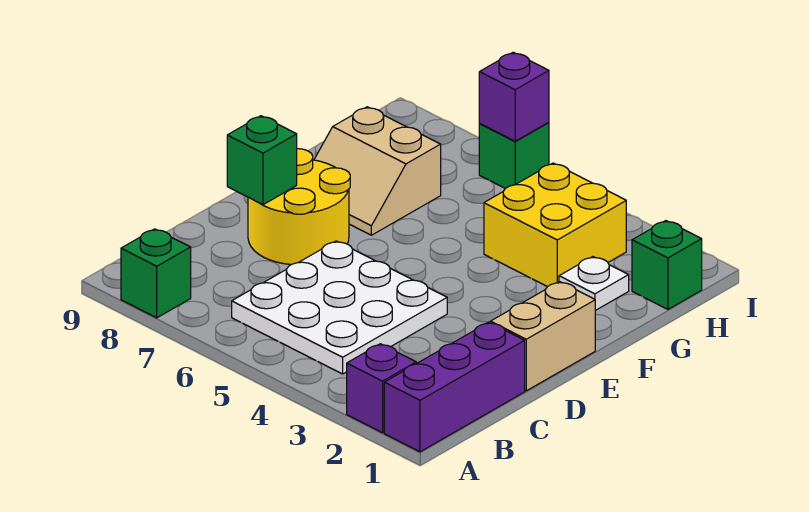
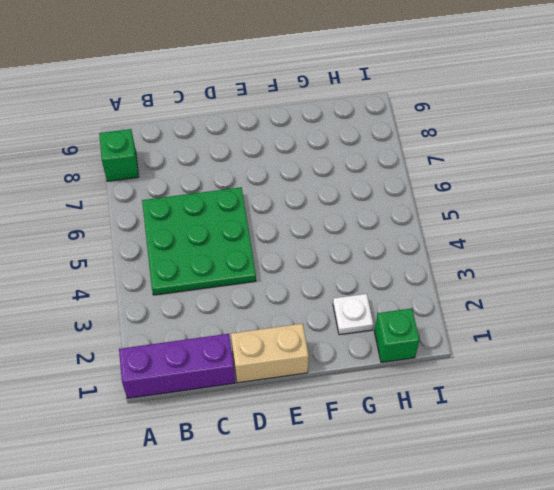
green 3x3 plate [142,187,256,295] -> white 3x3 plate [232,241,447,374]
none -> purple 1x1 brick [347,344,416,433]
none -> yellow 2x2 round brick [248,149,350,265]
none -> tan 2x2 slope [314,107,441,235]

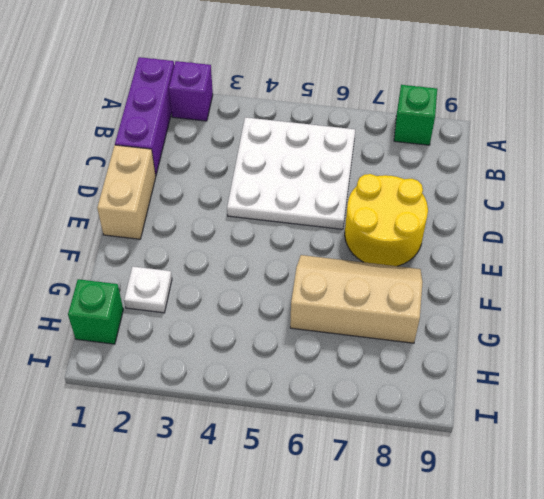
tan 2x3 slope [290,255,423,343] -> tan 2x2 slope [314,107,441,235]
none -> yellow 2x2 brick [484,163,626,287]
none -> green 1x1 brick [479,122,549,189]
none -> green 1x1 brick [227,116,297,205]

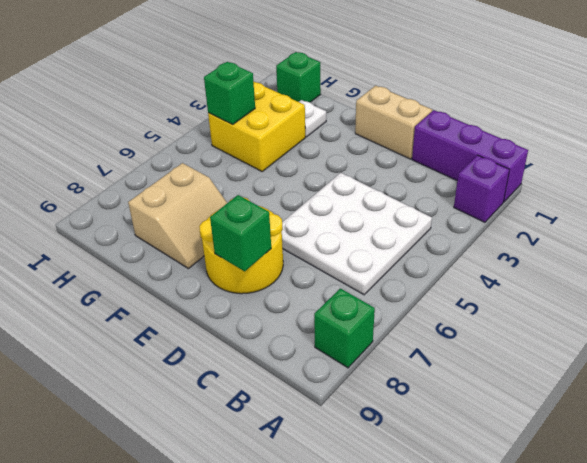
green 1x1 brick [204,62,255,124] -> green 1x1 brick moved to [479,122,549,189]
none -> purple 1x1 brick [479,52,549,141]

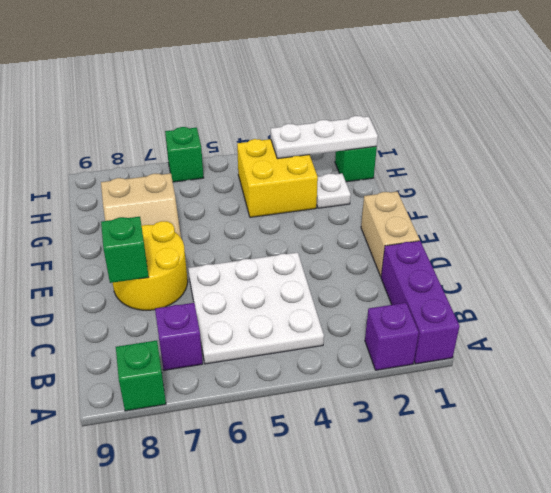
purple 1x1 brick [155,303,203,370] -> purple 1x1 brick moved to [479,52,549,141]
white 1x3 plate [271,116,378,159] -> none

